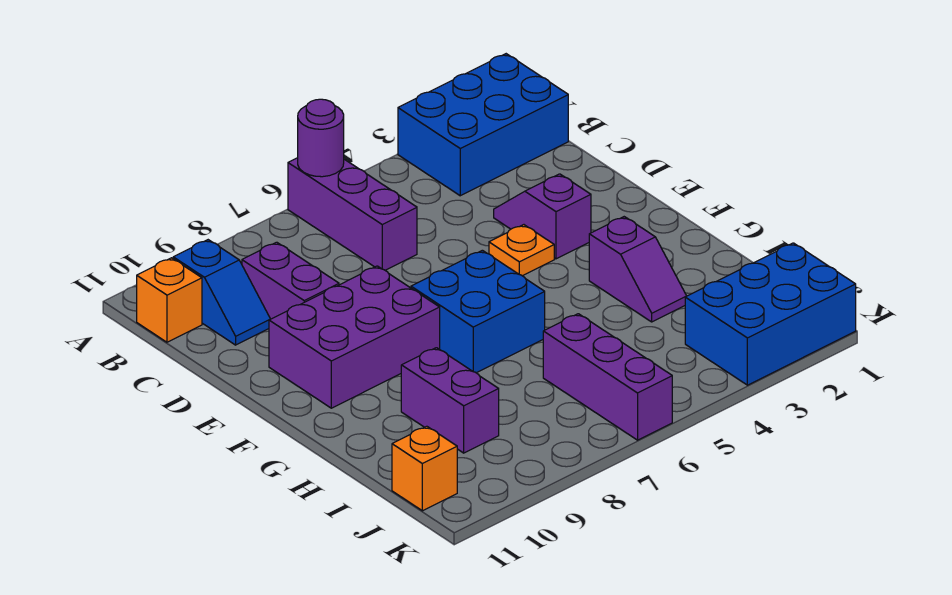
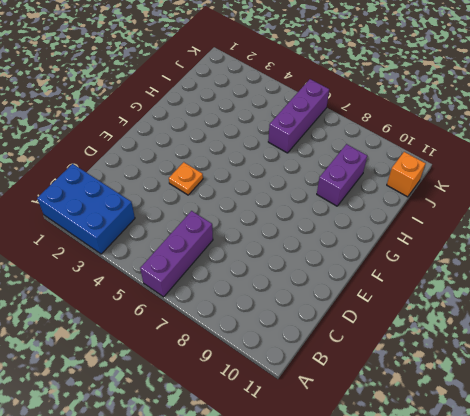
none -> blue 1x2 slope [173,240,270,345]
none -> orange 1x1 brick [137,258,202,342]
none -> purple 1x2 brick [242,242,339,319]

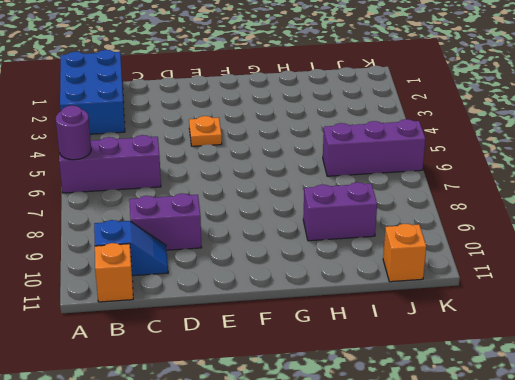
none -> purple 1x2 slope [494,174,591,259]
none -> purple 2x3 brick [269,266,440,408]
none -> blue 2x2 brick [411,250,545,373]

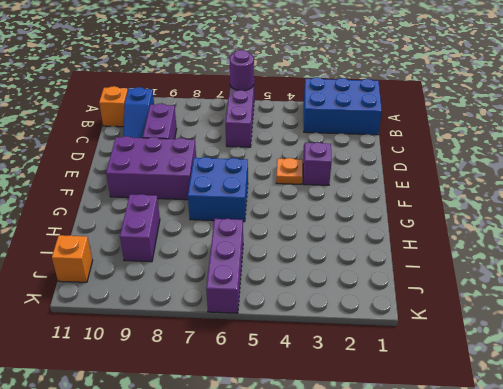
none -> purple 1x2 slope [589,217,686,322]
none -> blue 2x3 brick [685,243,856,385]

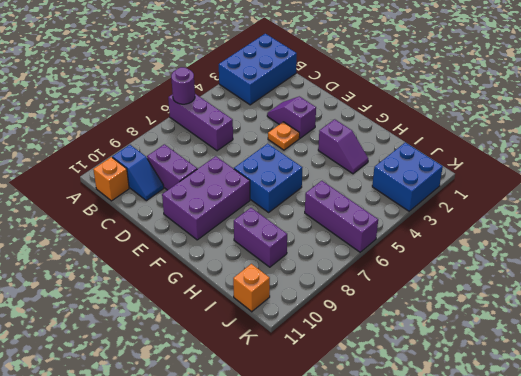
blue 2x2 brick [372,142,443,211] -> blue 2x3 brick [685,243,856,385]

